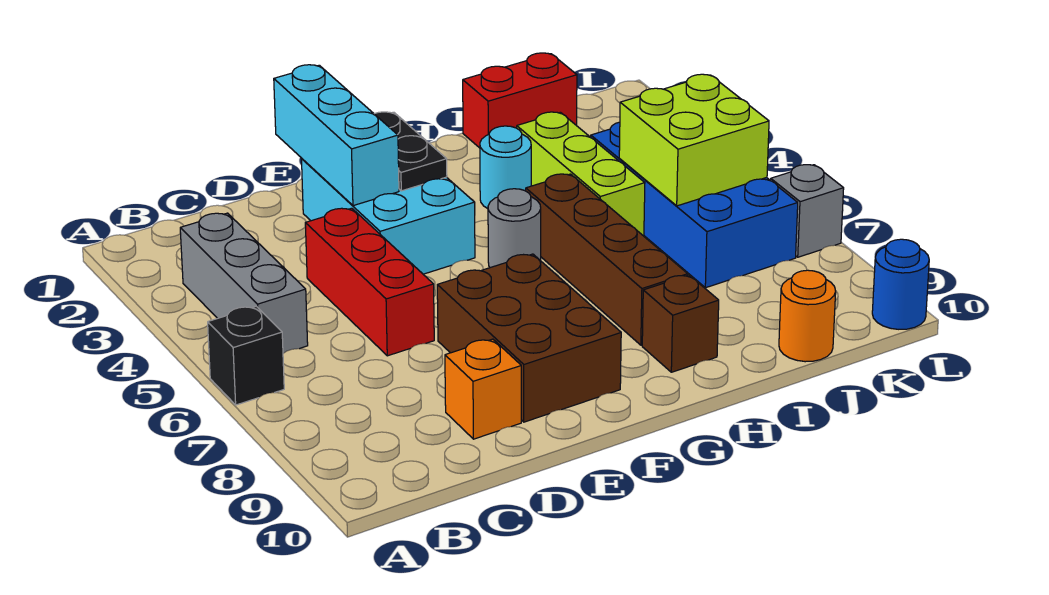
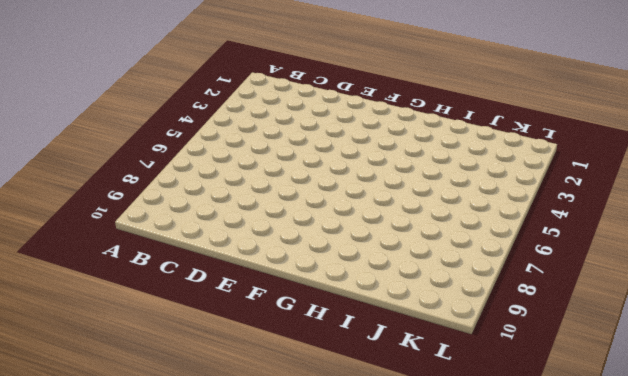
none -> black 1x1 brick [208,306,284,405]
none -> grey 1x3 brick [180,213,308,353]
none -> red 1x3 brick [305,208,434,356]

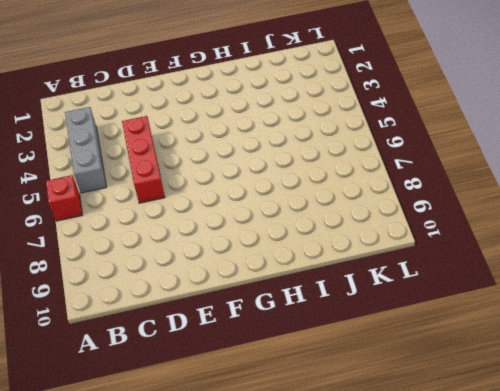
red 1x1 brick [46,175,82,221] -> black 1x1 brick [208,306,284,405]
none -> orange 1x1 brick [445,339,521,439]
none -> cyan 2x3 brick [302,159,475,274]
none -> brown 2x3 brick [437,254,621,422]

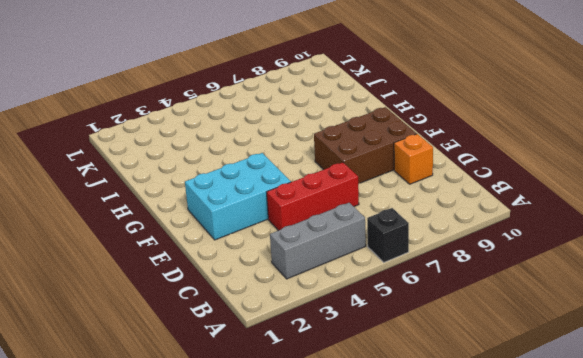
none -> grey 1x1 round brick [488,189,541,268]
none -> cyan 1x1 round brick [480,126,531,209]
none -> brown 1x4 brick [526,174,688,345]

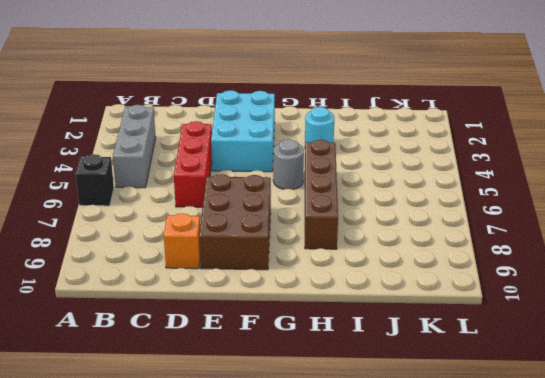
none -> brown 1x1 brick [642,275,719,372]
none -> red 1x2 brick [463,53,577,148]
none -> lime 1x3 brick [517,112,645,236]

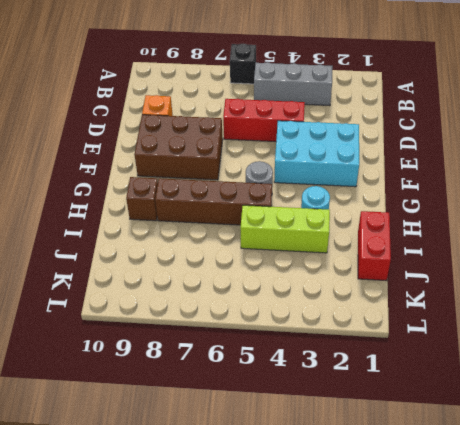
none -> blue 2x4 brick [591,122,798,288]
none -> orange 1x1 round brick [779,270,836,362]
none -> grey 1x1 brick [771,165,844,257]

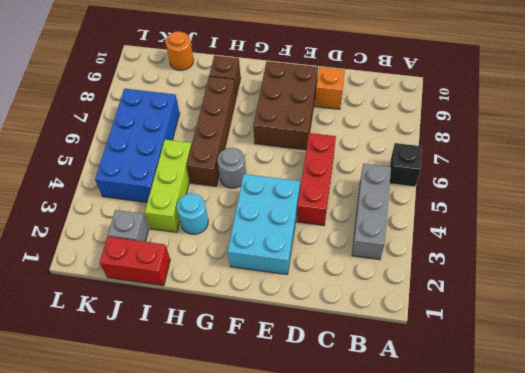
grey 1x1 brick [108,210,149,242] -> grey 1x1 brick moved to [771,165,844,257]
none -> blue 1x1 round brick [872,239,929,329]
none -> cyan 1x3 brick [274,65,399,206]
none -> black 1x2 plate [375,112,447,191]

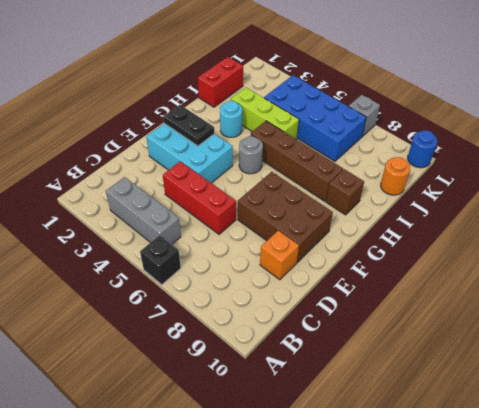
none -> cyan 1x3 brick [274,65,399,206]
none -> lime 2x2 brick [619,74,769,206]

